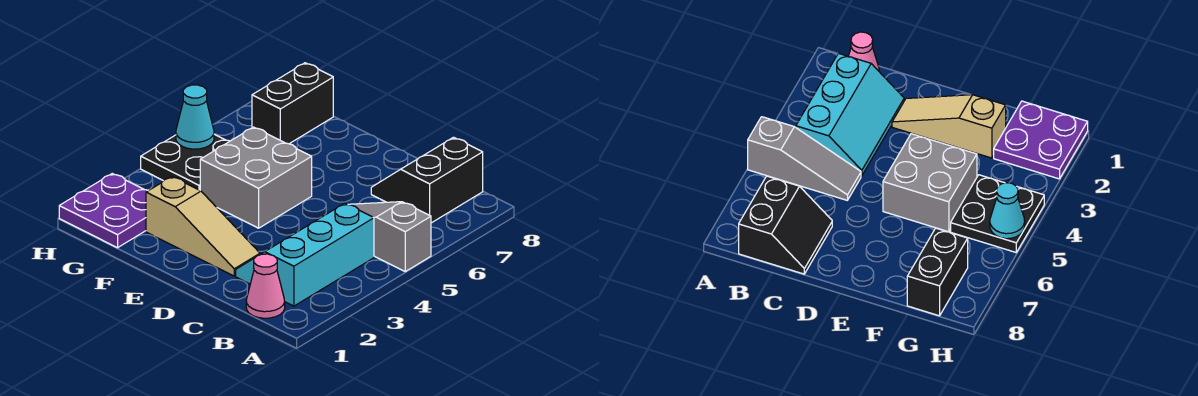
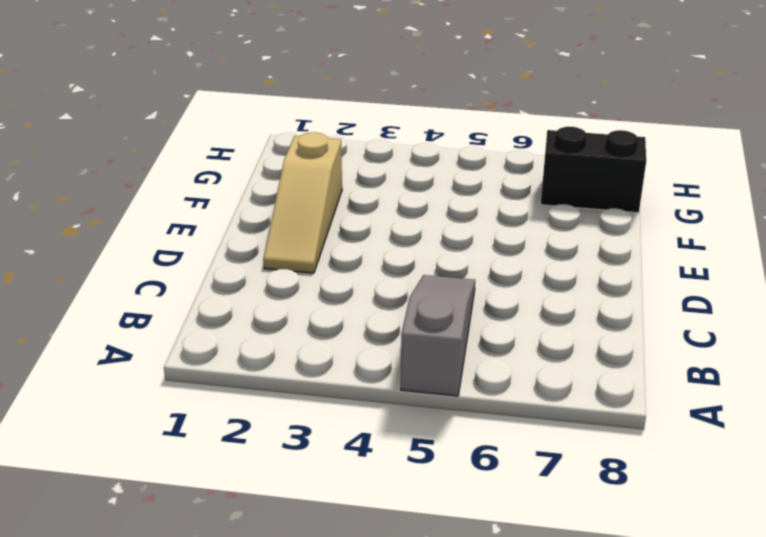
none -> pink 1x1 cone [246,254,285,318]
none -> cyan 2x3 slope [236,203,374,306]

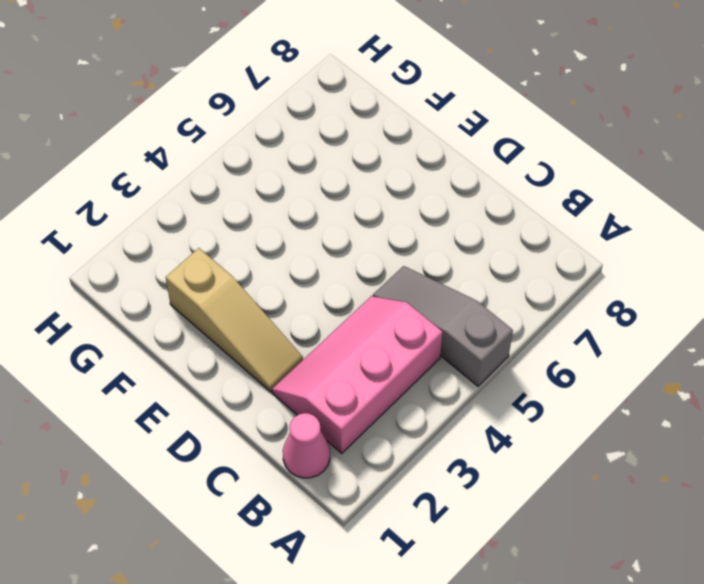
pink 2x3 slope [272,296,443,453] -> cyan 2x3 slope [236,203,374,306]
none -> black 2x2 slope [371,137,483,223]
none -> grey 2x2 brick [200,127,312,228]

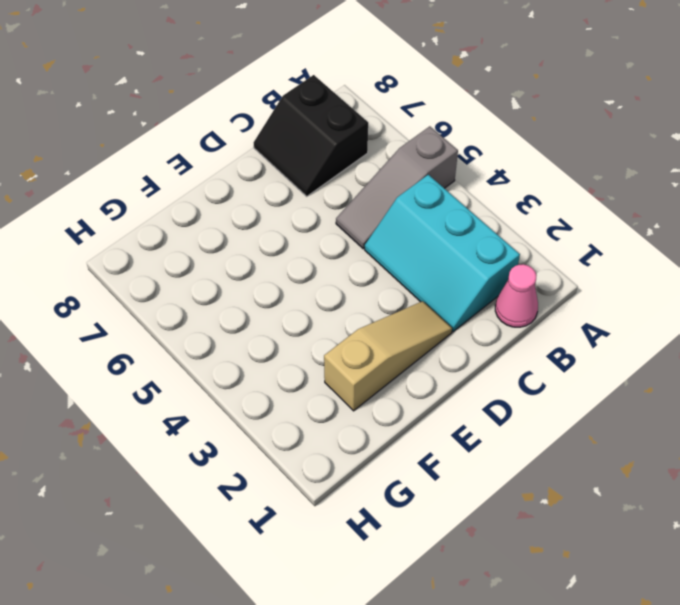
none -> grey 2x2 brick [200,127,312,228]
none -> purple 2x2 plate [59,174,149,248]

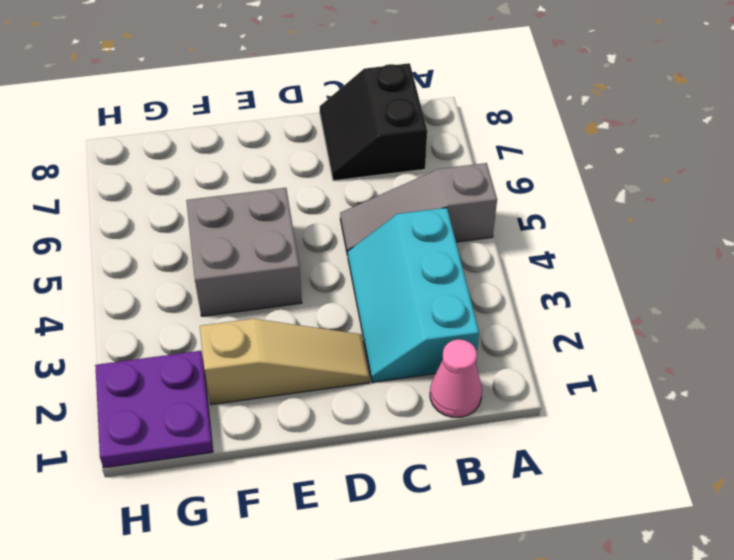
none -> black 2x2 plate [141,134,230,190]
none -> black 1x2 brick [252,63,333,144]

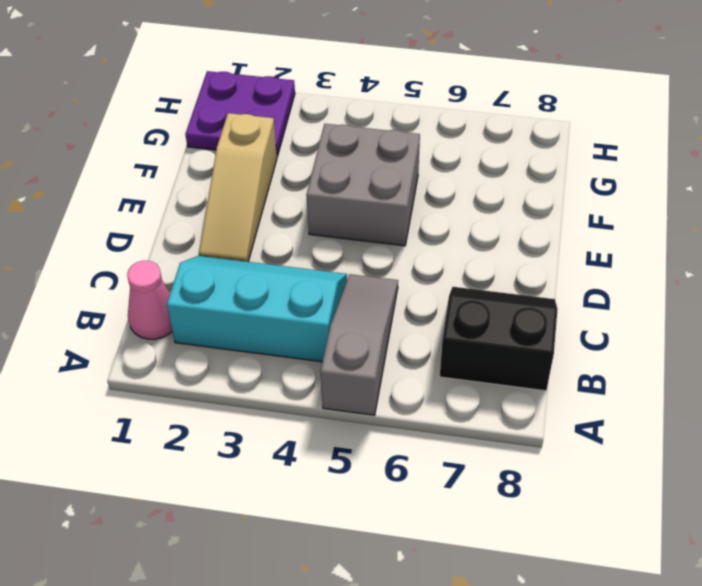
none -> black 2x2 plate [141,134,230,190]
none -> black 1x2 brick [252,63,333,144]

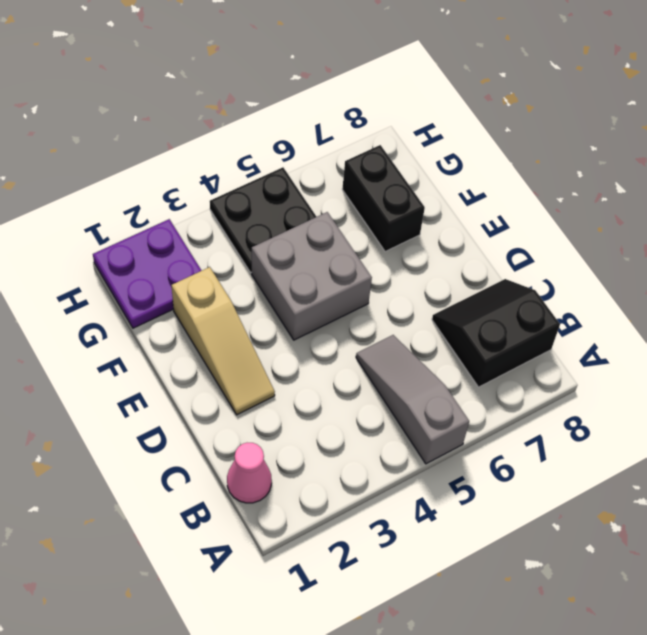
black 1x2 brick [342,145,425,252] -> black 1x2 brick turned to [252,63,333,144]
none -> cyan 2x3 slope [236,203,374,306]
none -> cyan 1x1 cone [176,85,214,149]

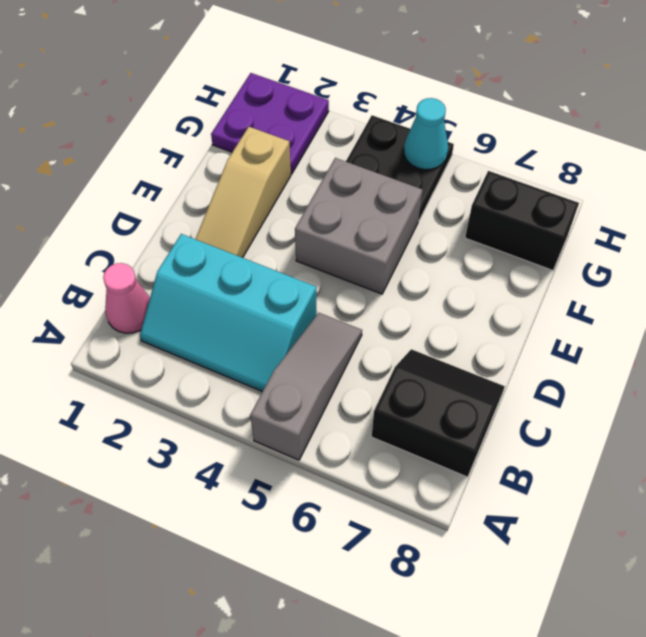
cyan 2x3 slope [140,234,317,391] -> cyan 2x3 slope turned to [236,203,374,306]

